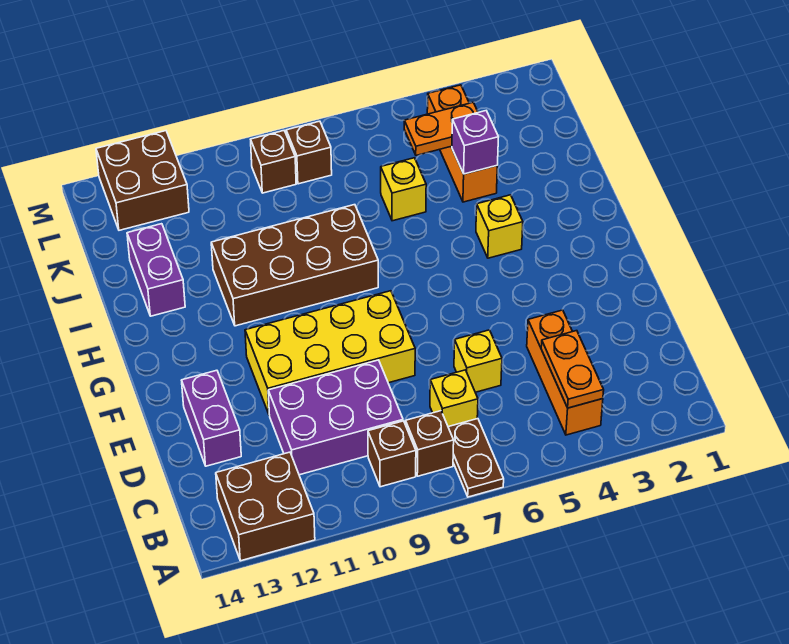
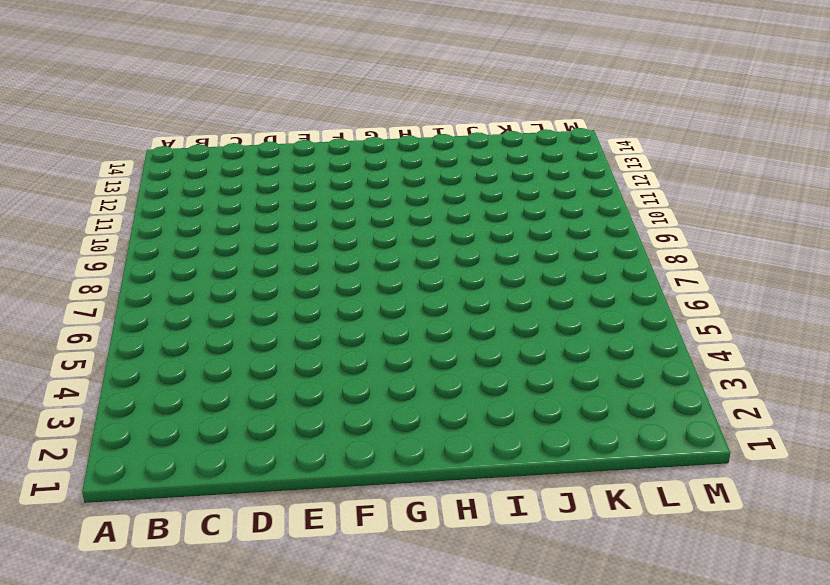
none -> brown 1x2 plate [448,418,504,497]
none -> brown 2x2 brick [216,452,315,561]
none -> orange 1x3 brick [527,310,603,435]

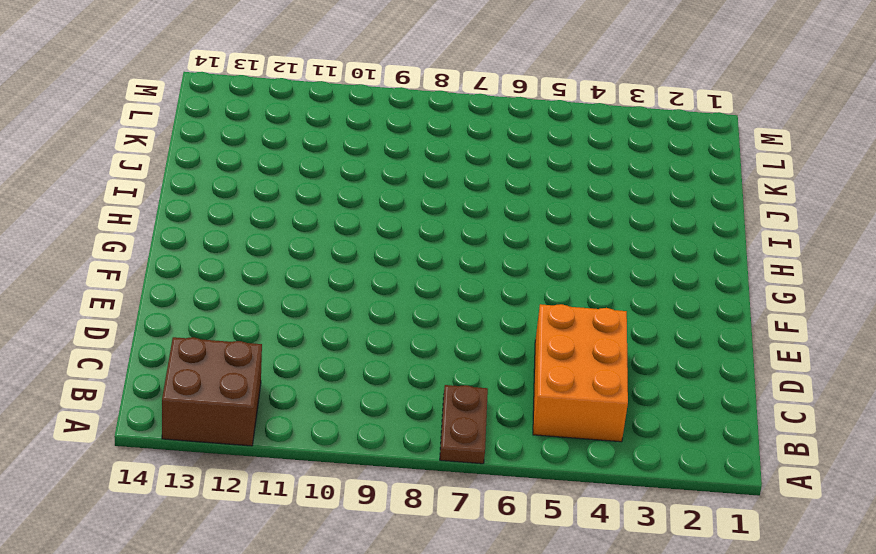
orange 2x3 brick [533,304,628,442] -> orange 1x3 brick [527,310,603,435]
none -> brown 1x1 brick [406,411,454,476]
none -> brown 1x1 brick [368,421,416,487]
none -> yellow 1x1 brick [430,370,478,427]

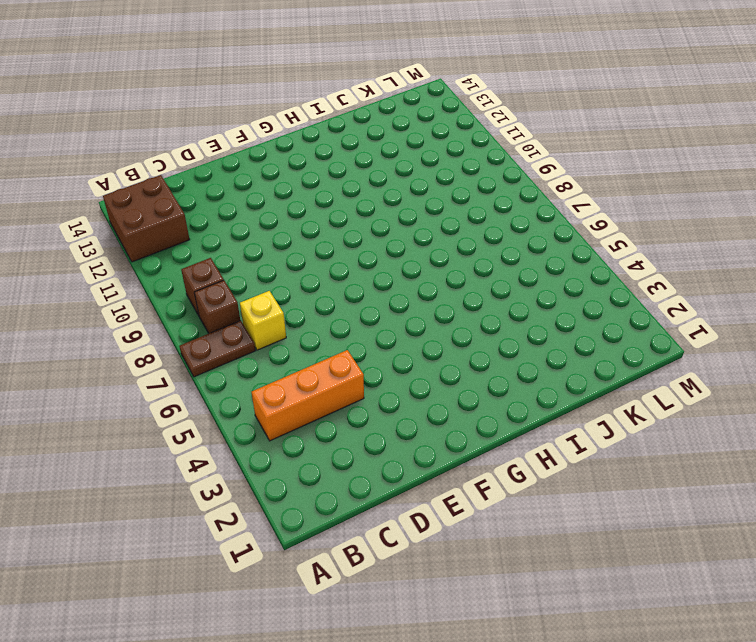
none -> purple 2x3 brick [268,360,403,475]
none -> yellow 1x1 brick [454,330,502,392]
none -> purple 1x2 brick [182,370,241,466]

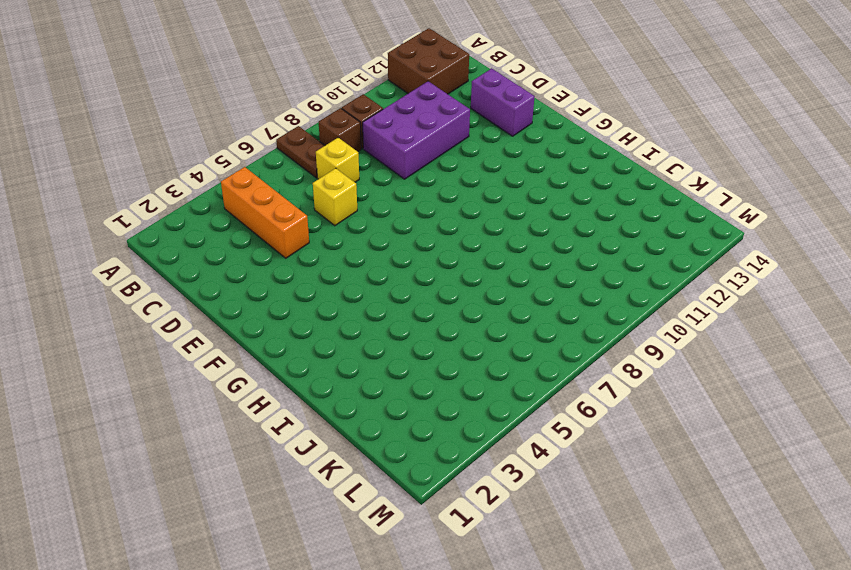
none -> yellow 2x4 brick [245,291,415,414]
none -> yellow 1x1 brick [476,195,523,258]
none -> brown 2x4 brick [211,205,378,326]

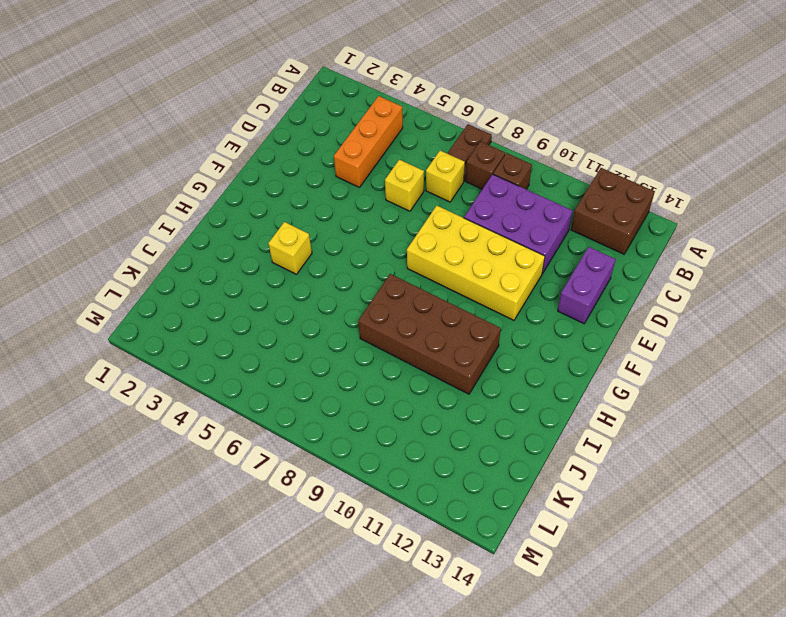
none -> purple 1x2 brick [127,224,185,316]
none -> orange 1x3 brick [427,85,497,202]
none -> yellow 1x1 brick [381,158,426,221]

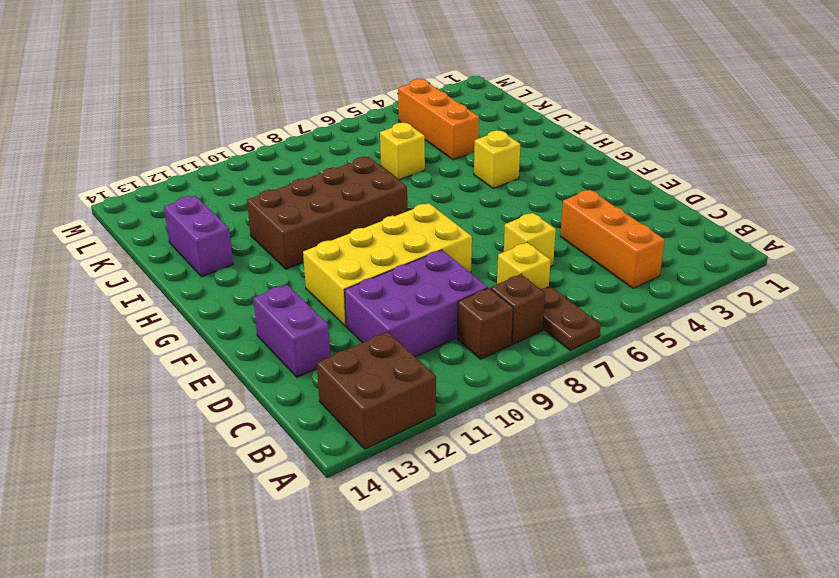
none -> brown 1x1 brick [286,121,332,184]
none -> brown 1x1 brick [251,131,296,193]
none -> brown 2x2 brick [96,131,189,230]

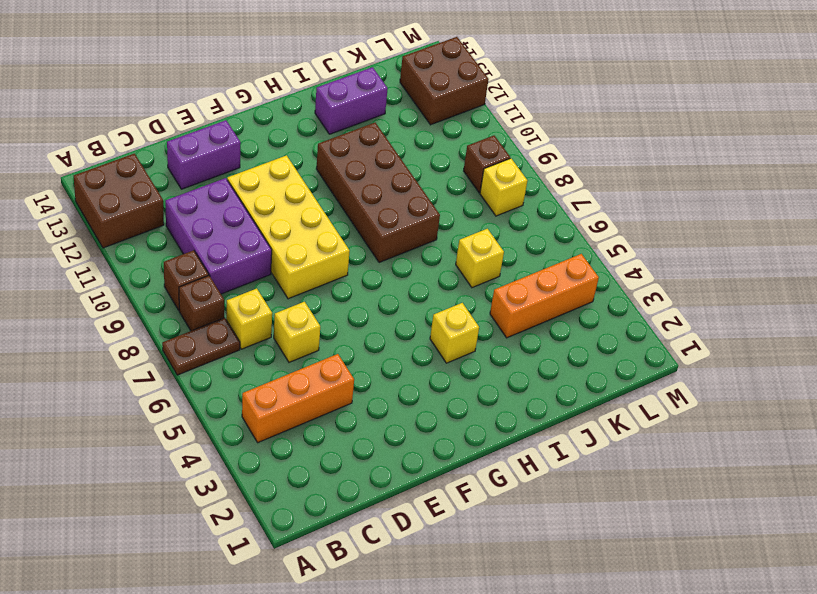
yellow 1x1 brick [480,158,527,216] -> brown 1x1 brick [286,121,332,184]
none -> orange 1x2 plate [541,331,604,408]
none -> purple 1x1 brick [452,111,498,174]
none -> orange 1x2 plate [404,102,478,155]

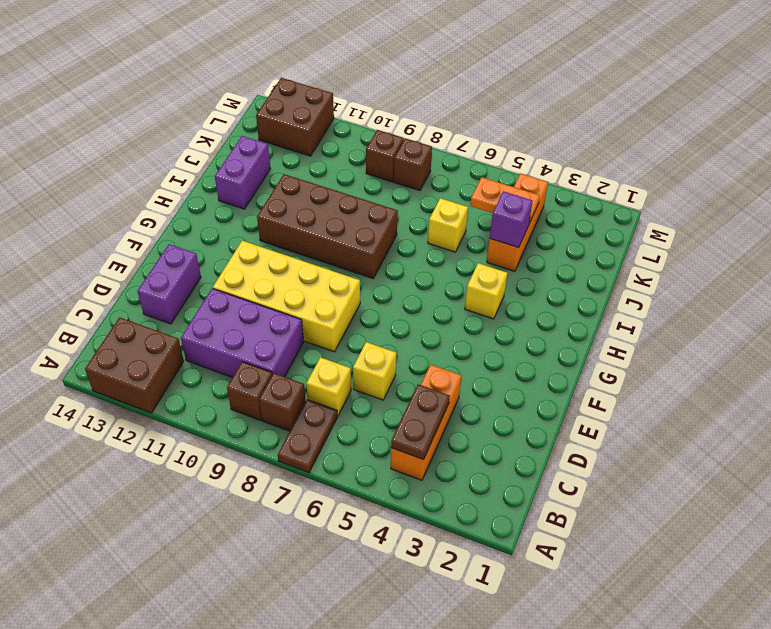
brown 1x2 plate [391,384,450,460] -> orange 1x2 plate [541,331,604,408]

